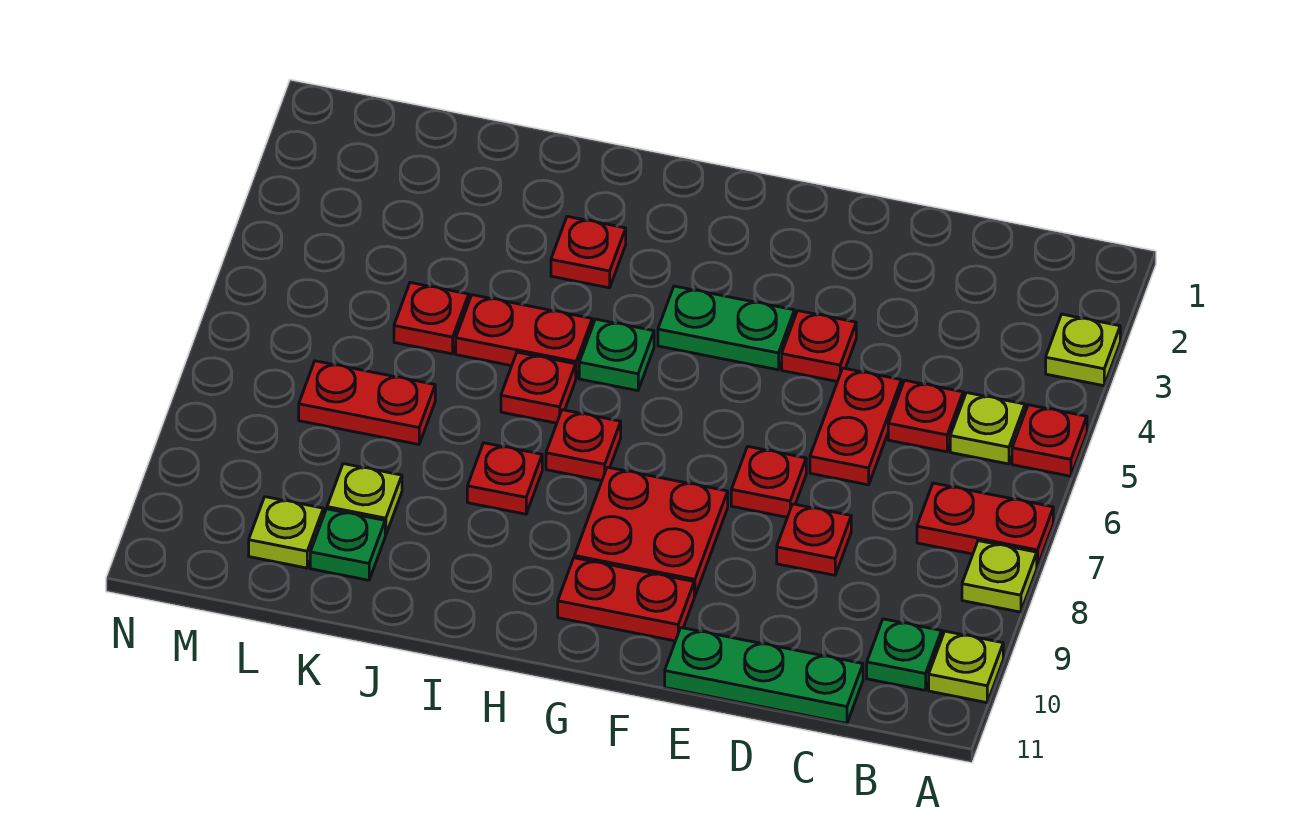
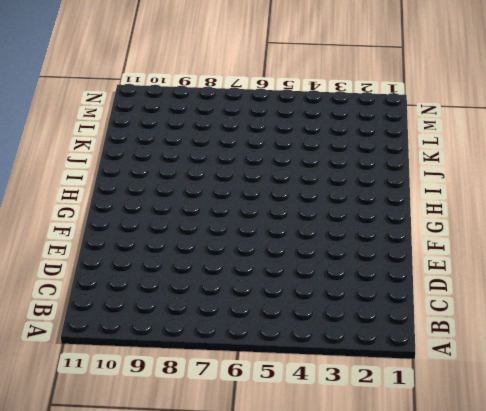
none -> lime 1x1 plate [1046,314,1120,386]
none -> red 1x1 plate [1012,405,1087,476]
none -> red 1x2 plate [917,483,1053,567]

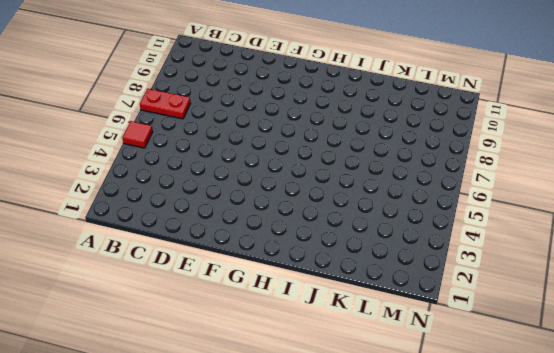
red 1x1 tile [122,121,153,148] -> red 1x1 plate [1012,405,1087,476]
none -> lime 1x1 plate [1046,314,1120,386]
none -> lime 1x1 plate [962,541,1037,612]
none -> lime 1x1 plate [929,631,1003,703]

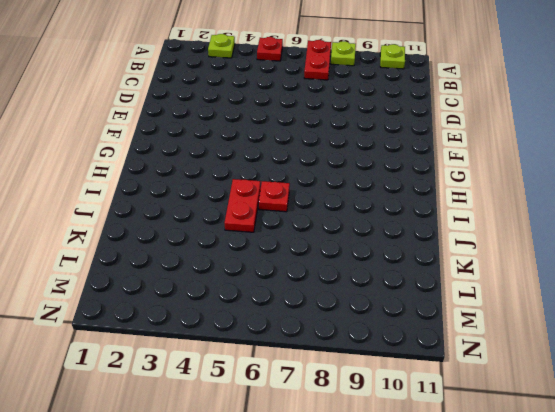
none -> lime 1x1 plate [950,393,1025,464]
none -> green 1x1 plate [867,619,942,690]
none -> red 1x1 plate [888,380,963,452]

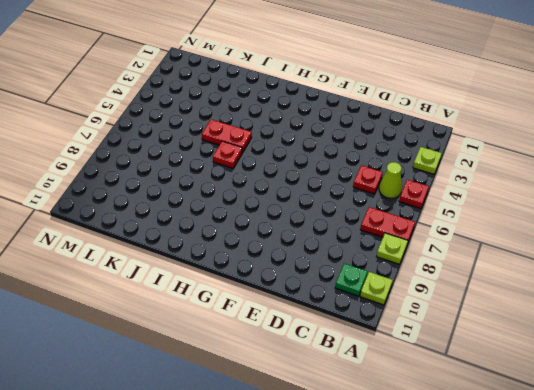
lime 1x1 cone [379,162,402,199] -> lime 1x1 plate [950,393,1025,464]
none -> green 1x3 plate [665,628,863,723]
none -> red 1x2 plate [810,368,901,485]
none -> red 1x1 plate [777,504,851,575]

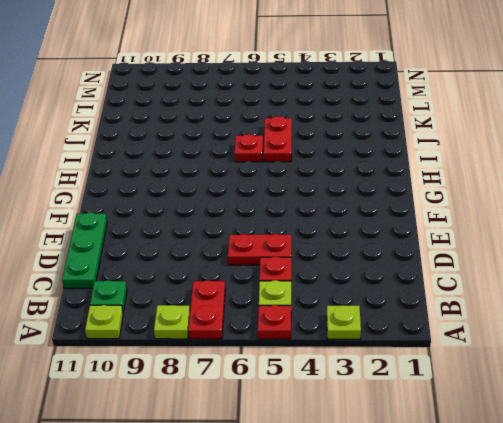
none -> red 1x1 plate [777,504,851,575]
none -> red 1x1 plate [782,311,856,382]
none -> red 1x1 plate [731,446,806,517]

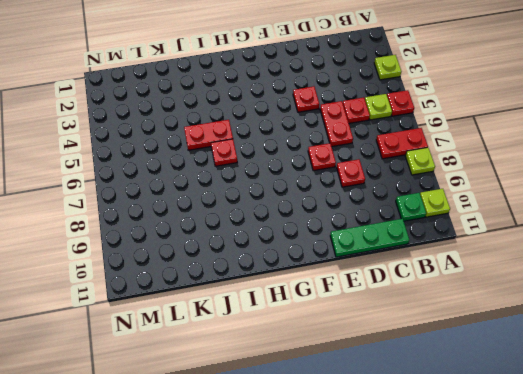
none -> green 1x2 plate [658,286,794,370]
none -> red 2x2 plate [574,467,728,596]
none -> red 1x2 plate [558,558,694,641]

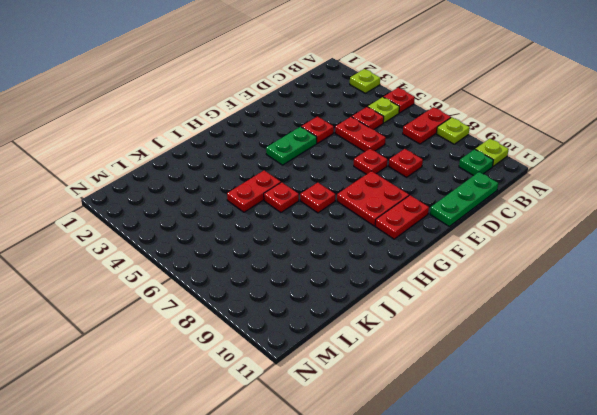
none -> green 1x1 plate [579,319,654,391]
none -> red 1x1 plate [551,216,626,288]
none -> red 1x1 plate [467,443,542,514]

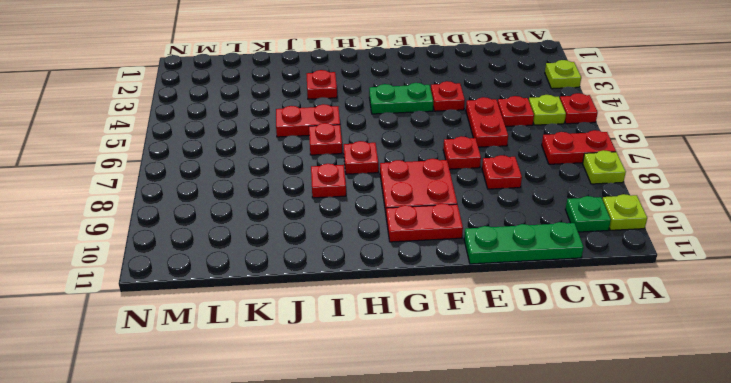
none -> green 1x1 plate [579,319,654,391]
none -> red 1x1 plate [394,283,469,354]
none -> red 1x2 plate [299,361,435,444]

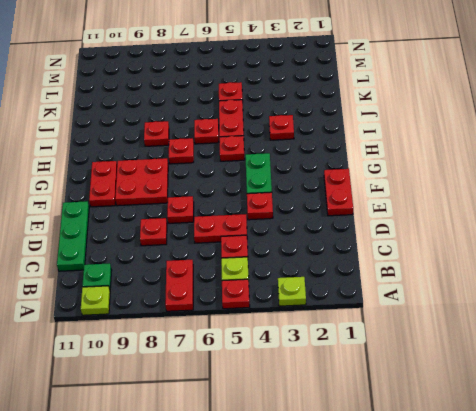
red 1x2 plate [324,169,353,216] -> red 1x2 plate moved to [299,361,435,444]
red 1x1 plate [219,136,245,161] -> green 1x1 plate [579,319,654,391]
none -> lime 1x1 plate [962,541,1037,612]
none -> lime 1x1 plate [327,464,402,535]
none -> green 1x1 plate [310,509,385,580]

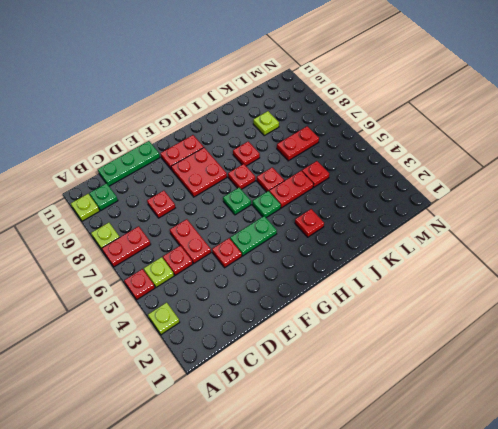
green 1x1 plate [223,188,251,215] -> green 1x1 plate moved to [310,509,385,580]
none -> red 1x1 plate [731,446,806,517]
none -> lime 1x1 plate [249,497,323,568]

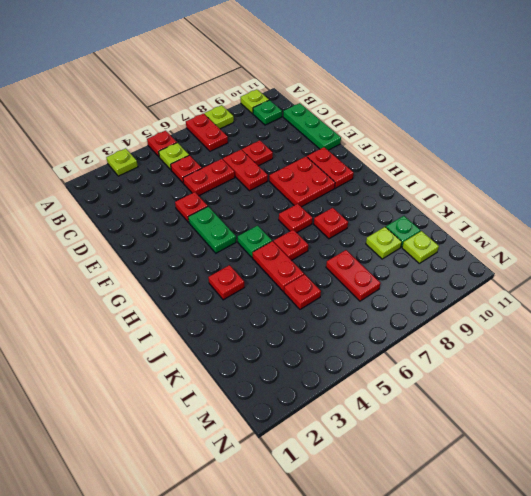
red 1x2 plate [223,150,268,191] -> red 1x1 plate [731,446,806,517]

